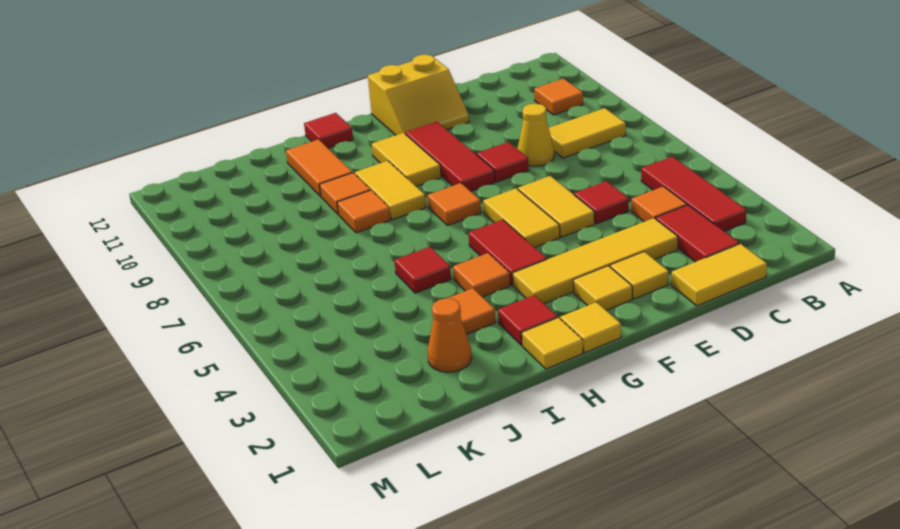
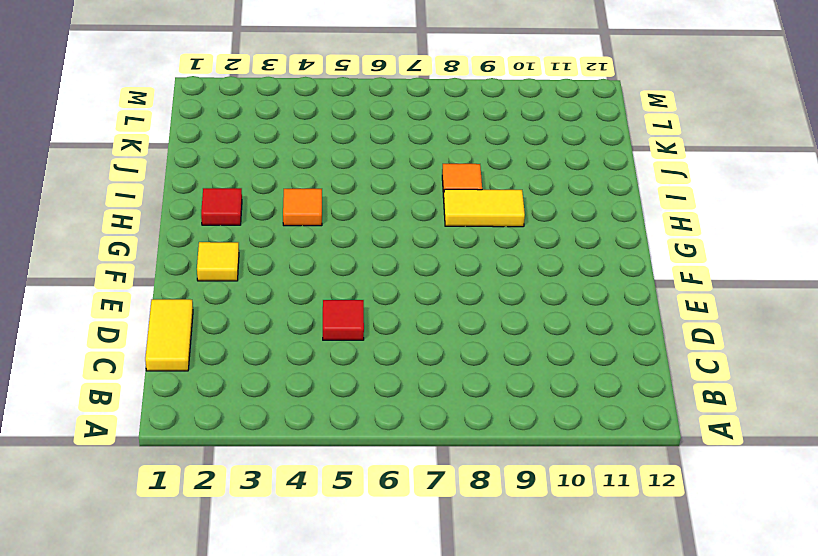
none -> red 1x3 tile [641,157,746,231]
none -> yellow 1x2 tile [549,108,626,158]
none -> orange 1x1 tile [534,79,583,115]
none -> red 1x2 tile [656,205,739,262]

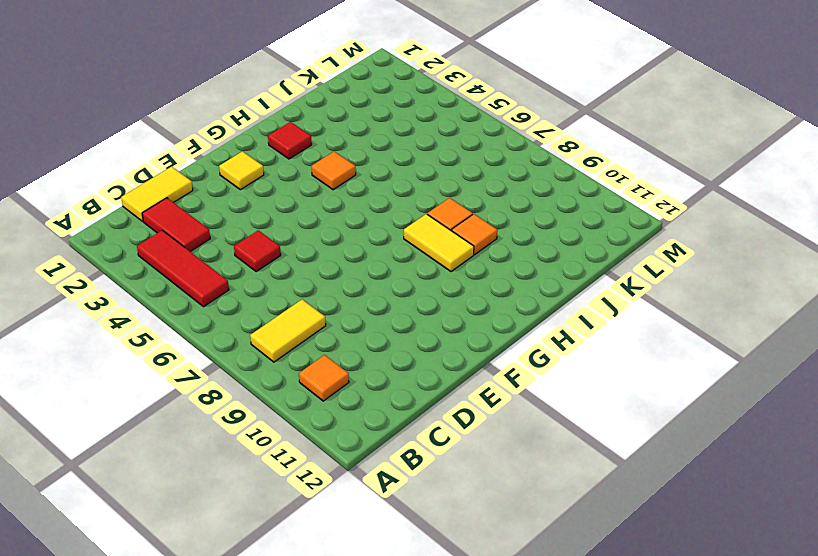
none -> orange 1x1 tile [631,186,687,222]
none -> yellow 1x4 tile [513,218,678,304]
none -> yellow 1x1 cone [518,104,554,166]
none -> yellow 1x1 tile [610,252,669,299]

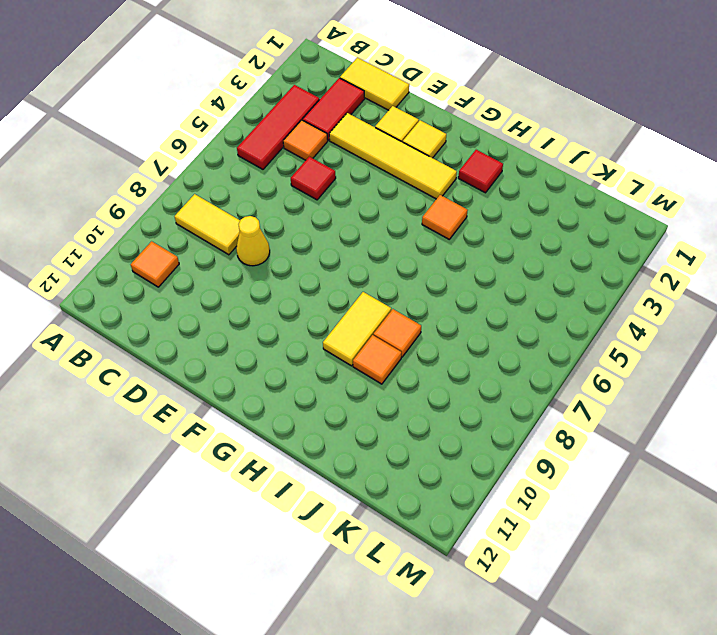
none -> yellow 1x2 tile [518,176,595,237]
none -> red 1x1 tile [477,142,528,182]
none -> yellow 2x2 slope [368,55,469,135]
none -> yellow 1x2 tile [483,188,560,248]

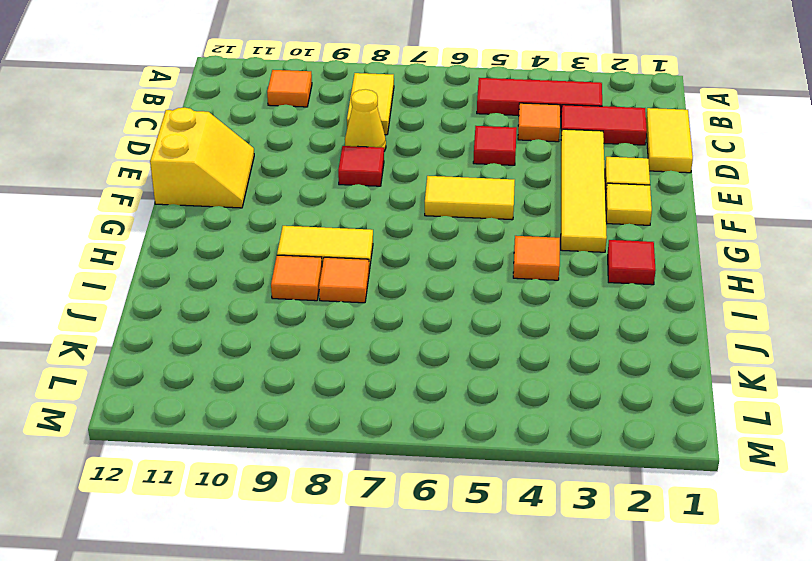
none -> yellow 1x2 tile [518,176,595,237]
none -> red 1x3 tile [405,122,495,191]
none -> yellow 1x1 tile [560,302,621,353]
none -> red 1x2 tile [469,220,547,285]

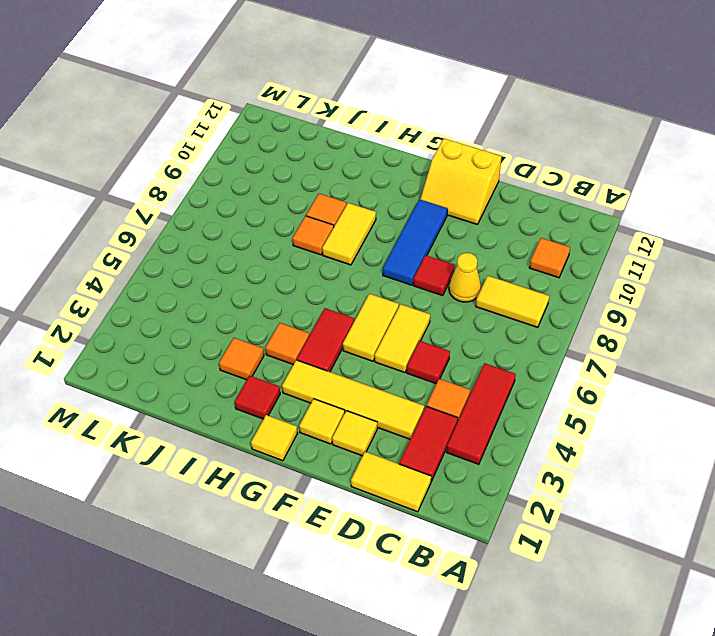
blue 1x3 tile [383,199,448,285] -> red 1x3 tile [405,122,495,191]
none -> orange 1x1 tile [428,183,481,225]
none -> yellow 1x2 tile [372,133,441,186]
none -> yellow 1x1 tile [522,318,583,369]
none -> red 1x1 tile [304,113,353,148]

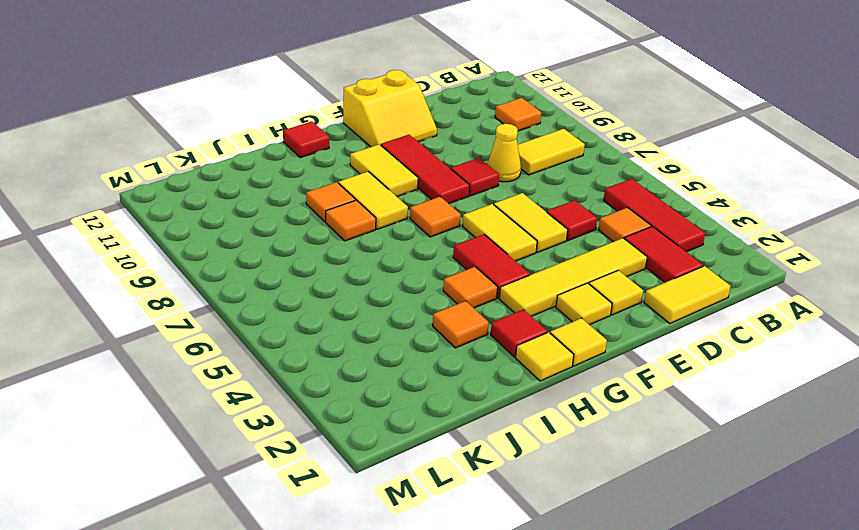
none -> red 1x1 tile [394,247,451,293]
none -> orange 1x2 tile [286,140,352,196]
none -> orange 1x1 cone [428,298,472,372]

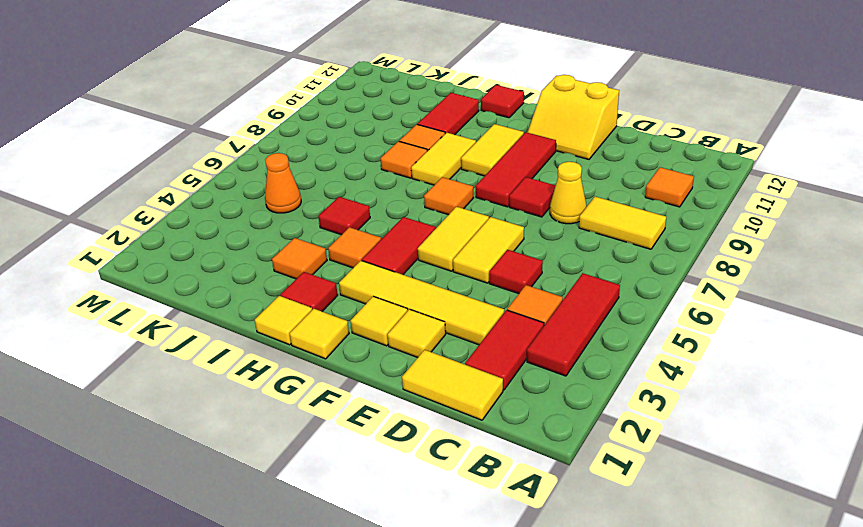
red 1x2 tile [417,93,479,135] -> orange 1x2 tile [286,140,352,196]
orange 1x1 cone [265,153,301,213] -> orange 1x1 cone moved to [428,298,472,372]

